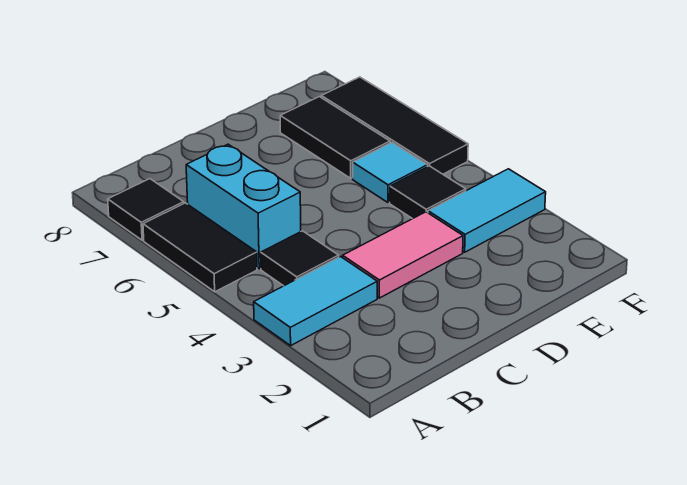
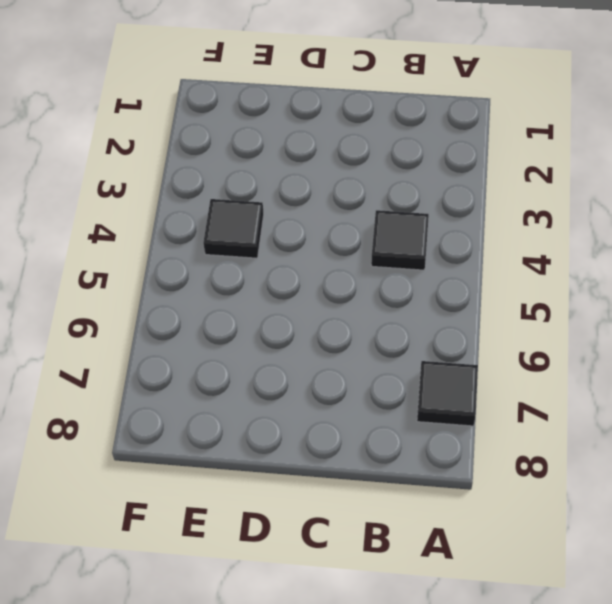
none -> cyan 1x2 tile [254,257,377,346]
none -> black 1x2 tile [143,203,257,292]

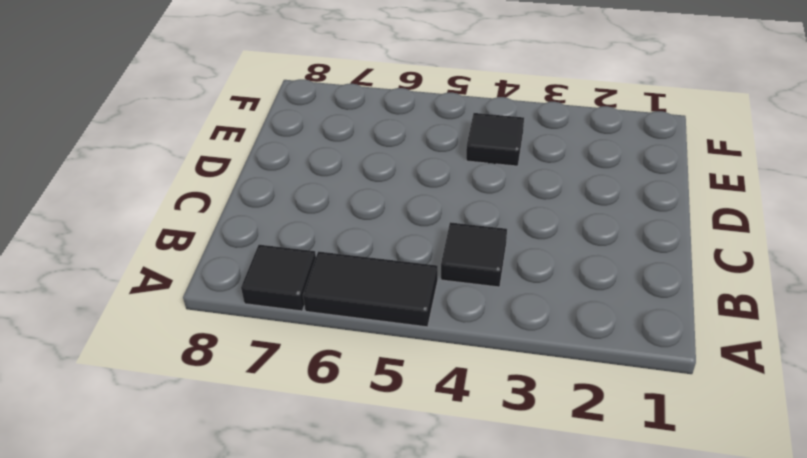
none -> cyan 1x2 tile [254,257,377,346]
none -> cyan 1x2 brick [186,144,301,269]

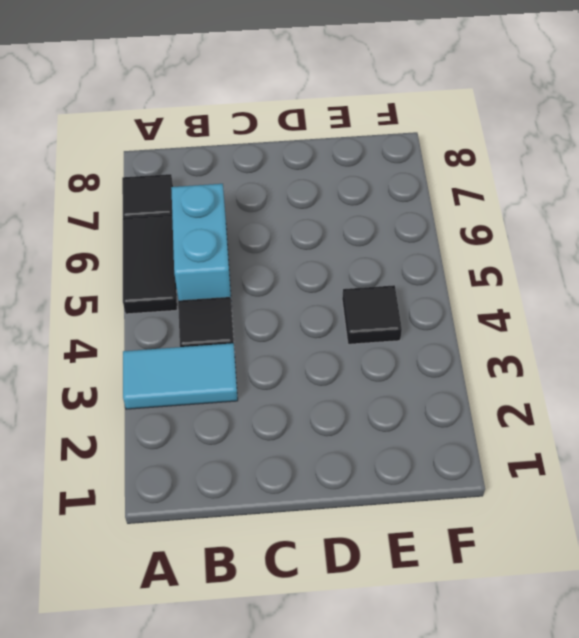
none -> pink 1x2 tile [343,212,463,298]
none -> cyan 1x2 tile [428,169,546,252]

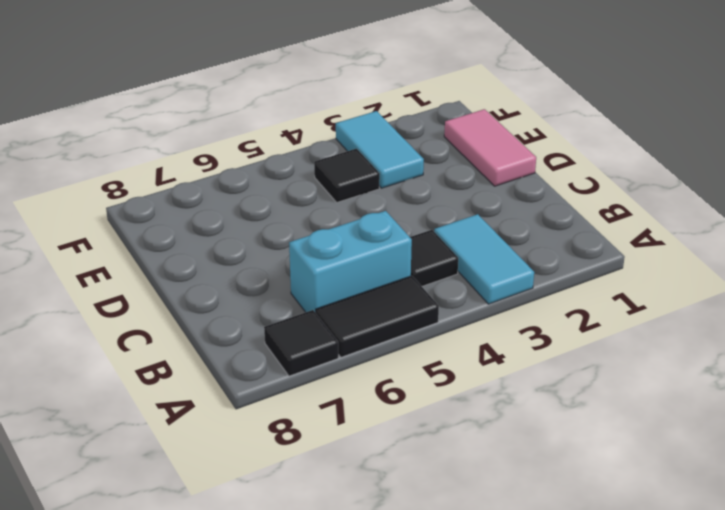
pink 1x2 tile [444,109,536,186] -> pink 1x2 tile moved to [343,212,463,298]
none -> cyan 1x1 tile [353,142,428,202]
none -> black 1x2 tile [280,97,390,178]

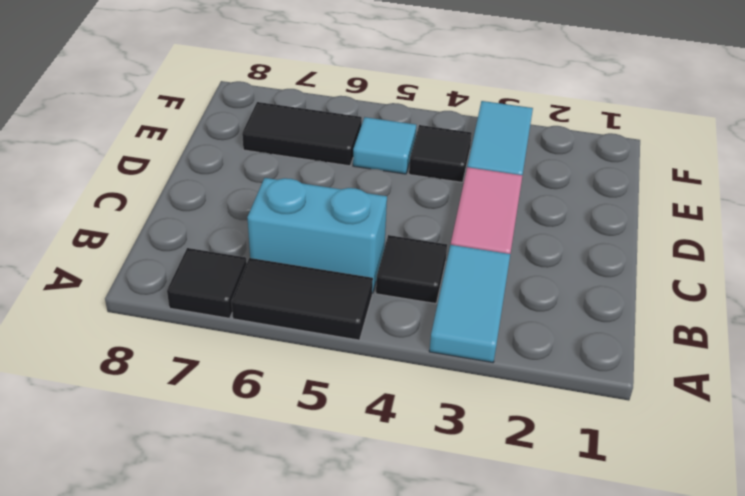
none -> black 1x3 tile [321,77,468,174]

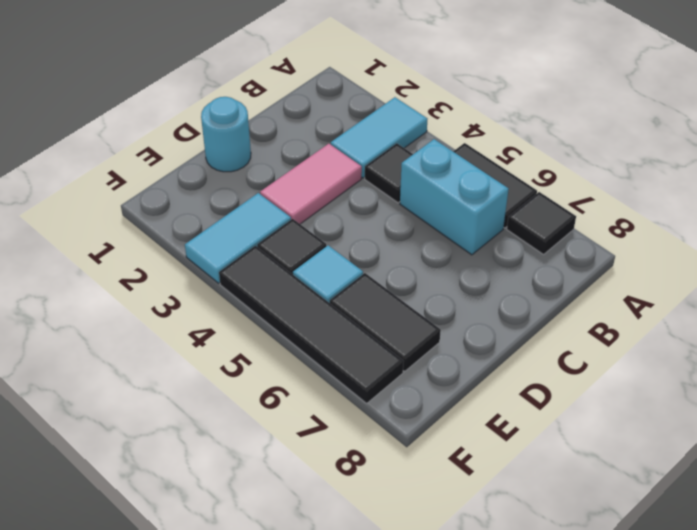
cyan 1x1 round brick [201,97,251,172] -> none
black 1x4 tile [219,246,404,403] -> black 1x3 tile [321,77,468,174]

